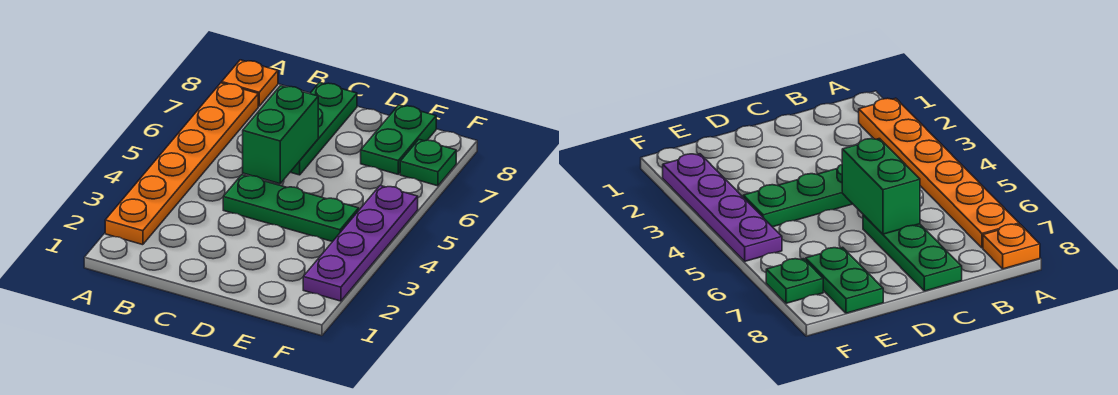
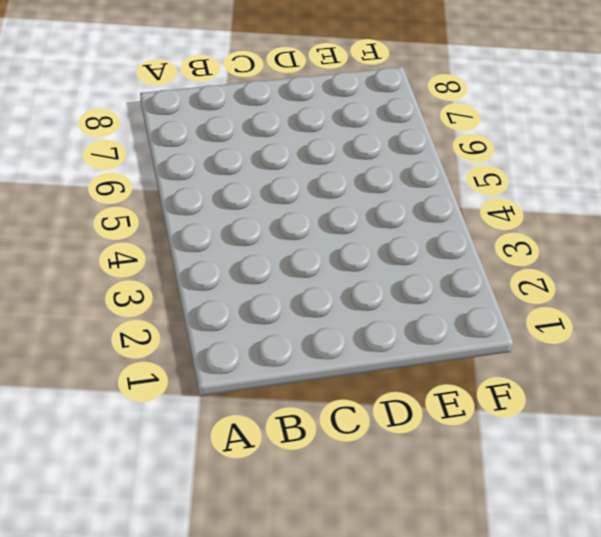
none -> orange 1x6 plate [105,83,258,245]
none -> orange 1x1 plate [222,60,278,106]

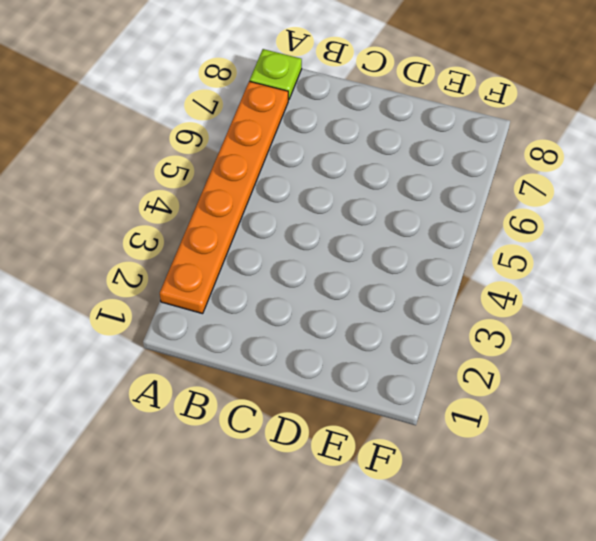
lime 1x1 plate [250,49,302,100] -> orange 1x1 plate [222,60,278,106]
none -> green 1x3 plate [223,175,359,242]
none -> green 1x3 plate [291,82,357,175]

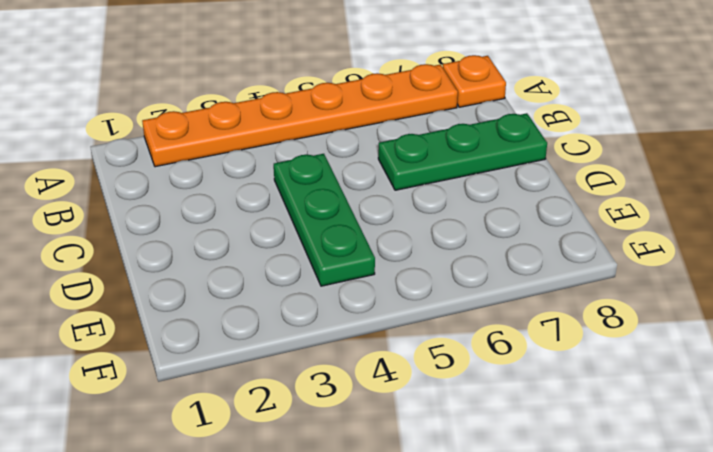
none -> green 1x2 plate [361,105,436,174]
none -> purple 1x4 plate [303,185,418,301]

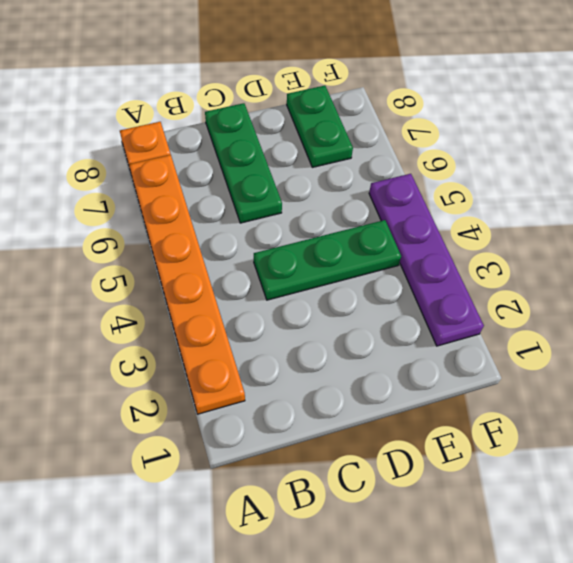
none -> green 1x1 plate [400,140,456,186]
none -> green 1x2 brick [243,86,318,184]

